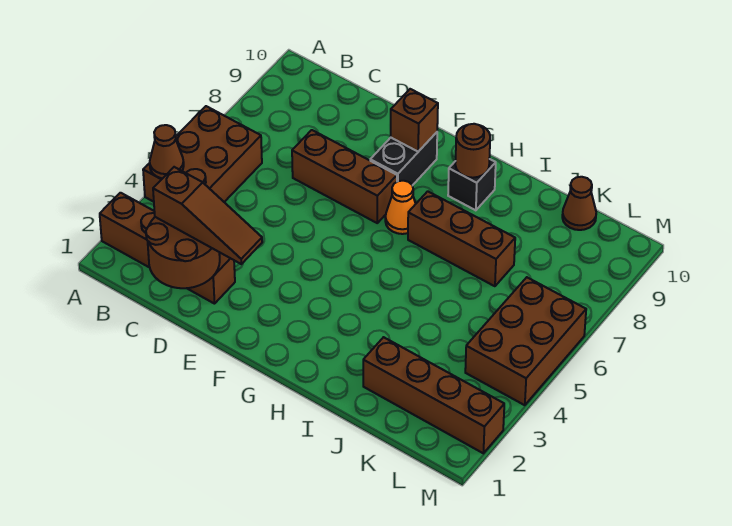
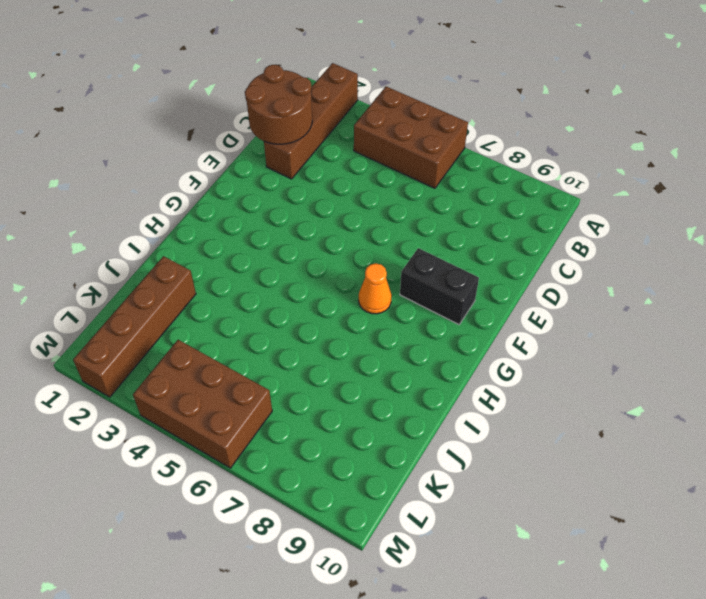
none -> brown 1x3 brick [292,130,397,223]
none -> brown 1x3 brick [408,191,515,286]
none -> black 1x1 brick [448,159,496,210]

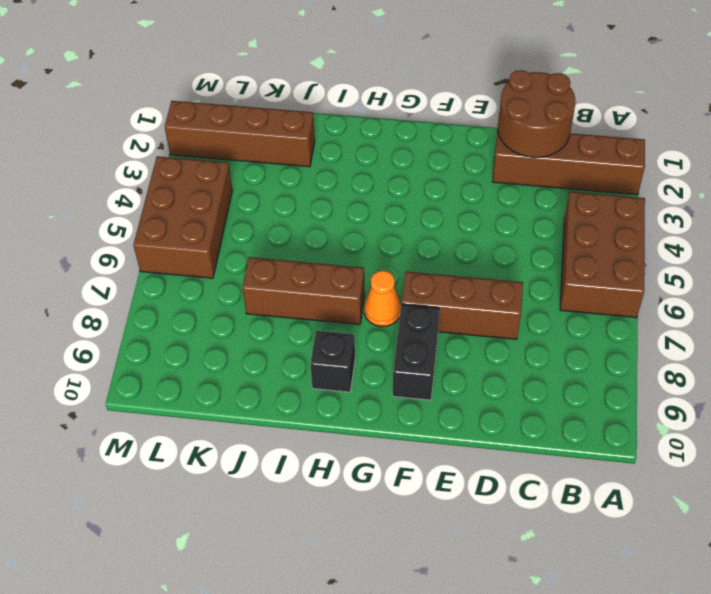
none -> brown 1x1 cone [562,177,596,230]
none -> brown 1x1 cone [150,125,184,178]
none -> brown 1x1 brick [391,89,438,152]

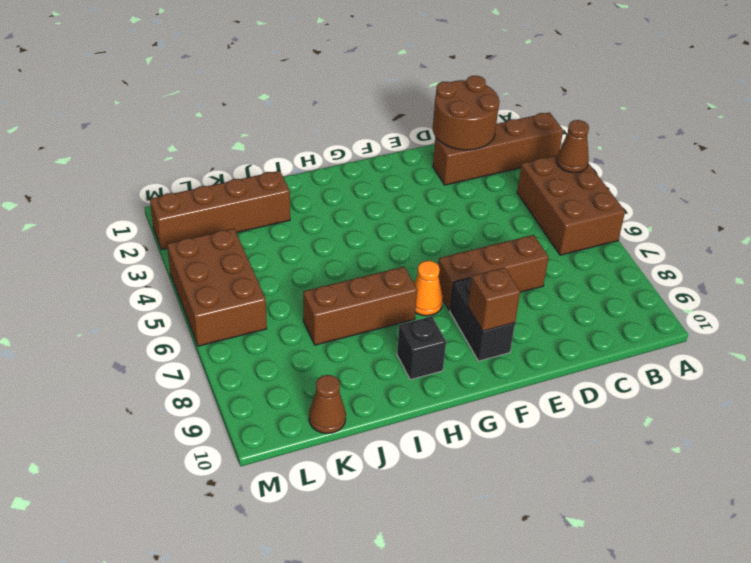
none -> brown 1x1 round brick [455,124,490,178]
none -> brown 1x3 slope [153,167,262,264]

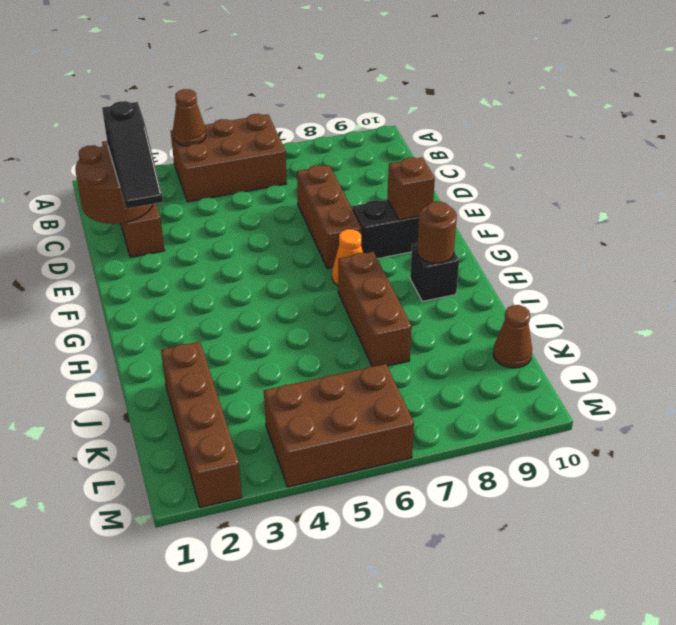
black 1x3 slope [102,101,163,209] -> brown 1x3 slope [153,167,262,264]

